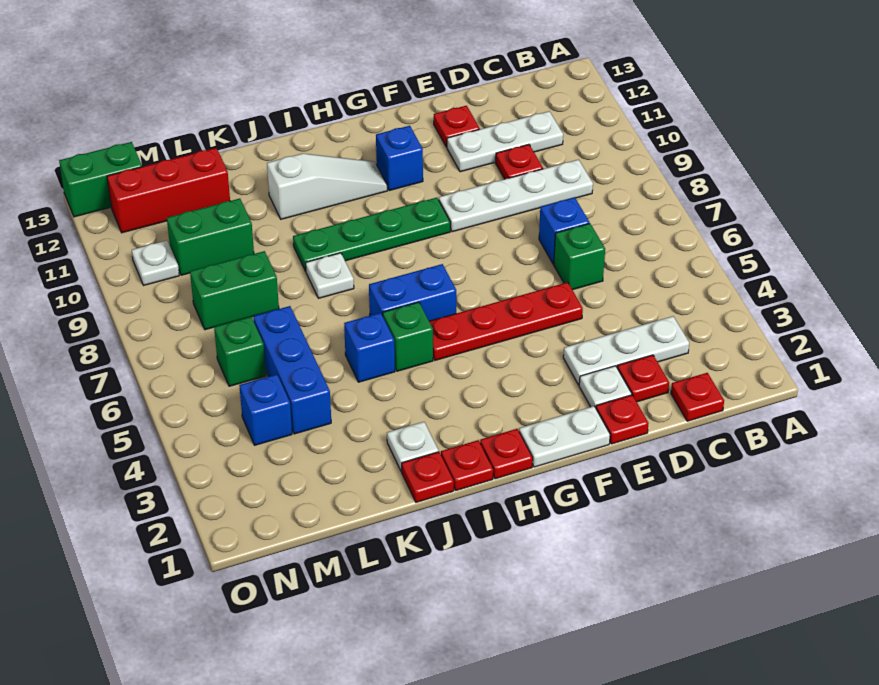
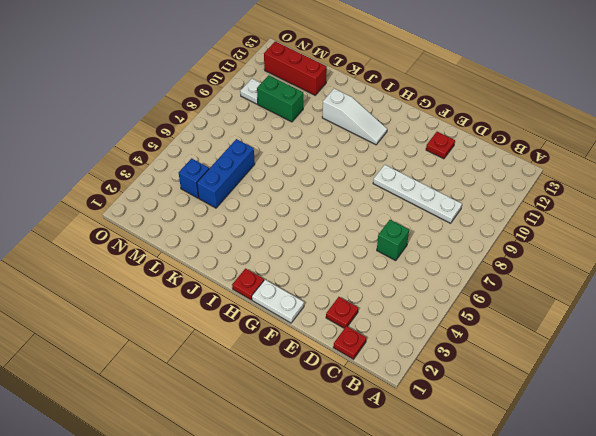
none -> white 1x3 plate [563,316,689,385]
none -> white 1x3 plate [447,111,563,172]
none -> blue 1x1 brick [539,197,589,264]
none -> red 1x1 plate [496,144,543,179]

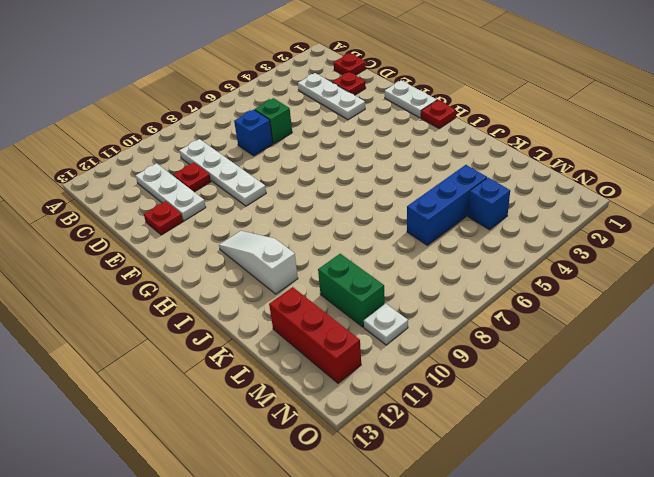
none -> red 1x1 plate [596,395,649,444]
none -> white 1x1 plate [579,366,632,408]
none -> red 1x4 plate [429,282,583,360]
none -> green 1x4 plate [293,198,450,271]

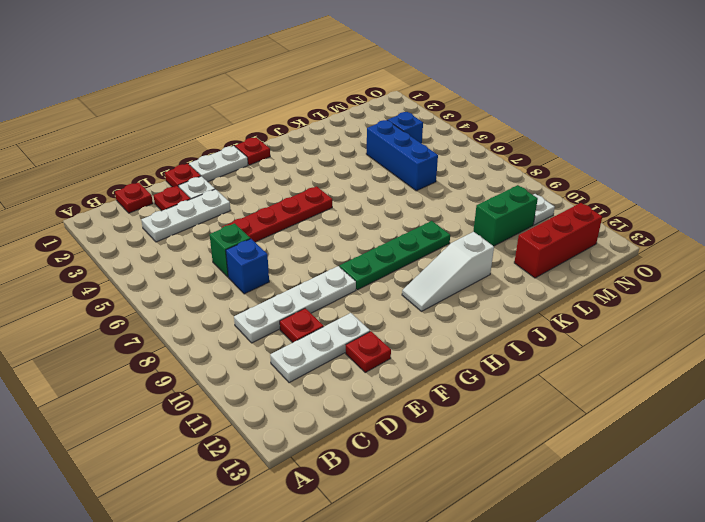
none -> blue 1x1 brick [376,126,423,191]
none -> blue 1x2 brick [369,264,456,321]
none -> red 1x1 plate [441,440,493,490]
none -> green 1x1 brick [383,302,433,371]

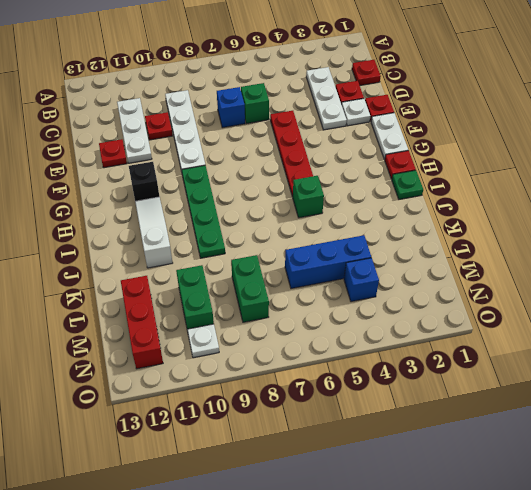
black 1x1 brick [129,162,159,201] -> blue 1x1 brick [376,126,423,191]
green 1x1 plate [392,170,423,199] -> red 1x1 plate [441,440,493,490]
none -> blue 1x2 brick [369,264,456,321]
none -> red 1x1 plate [402,452,454,502]
none -> white 1x1 plate [387,422,439,471]
none -> blue 1x1 brick [344,313,395,382]

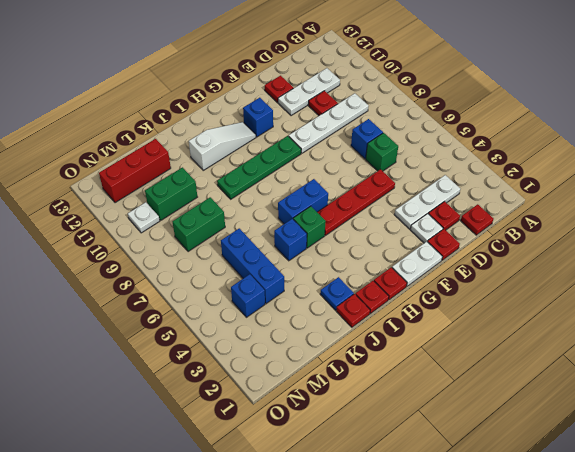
blue 1x1 plate [320,277,354,310] -> white 1x1 plate [387,422,439,471]
none -> white 1x1 plate [306,253,354,298]
none -> green 1x1 brick [214,317,266,386]
none -> green 1x2 brick [59,142,142,217]

